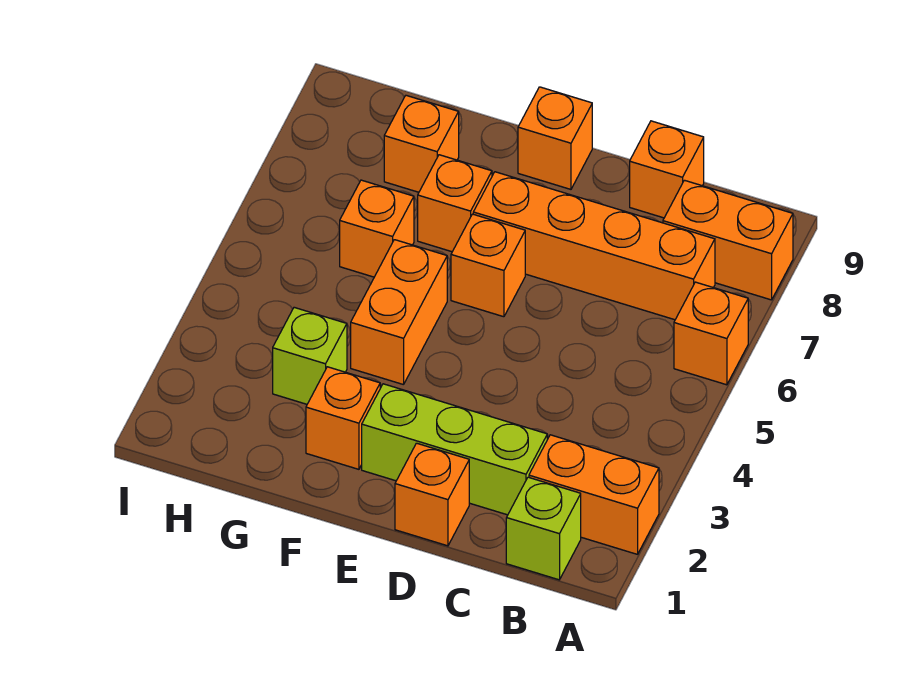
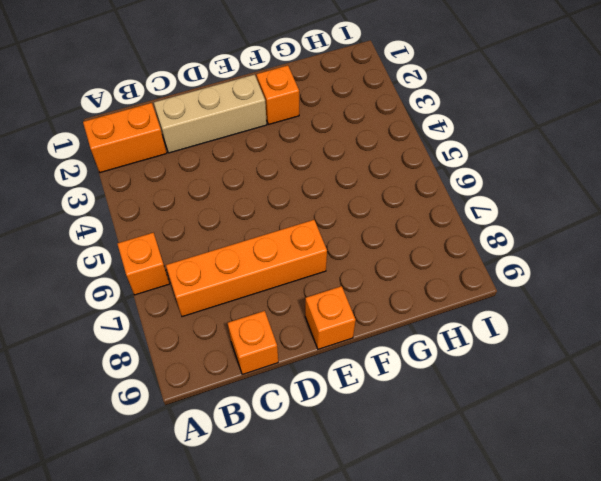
tan 1x3 brick [154,75,267,153] -> lime 1x3 brick [362,384,547,515]
none -> orange 1x2 brick [663,180,793,300]
none -> lime 1x1 brick [506,477,581,580]
none -> orange 1x1 brick [395,443,469,546]

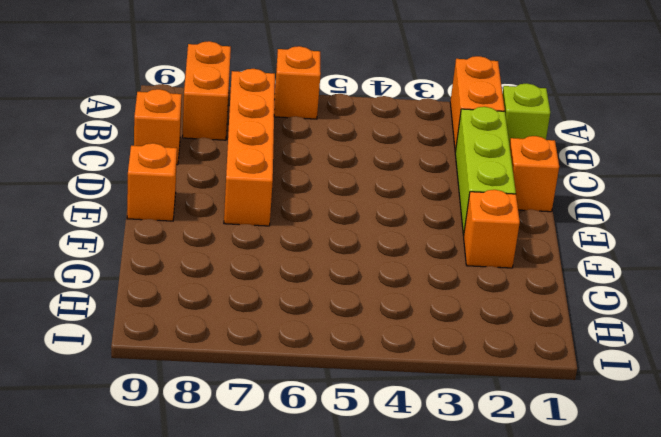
none -> orange 1x1 brick [451,214,525,317]
none -> orange 1x2 brick [351,240,447,385]
none -> orange 1x1 brick [418,155,492,252]

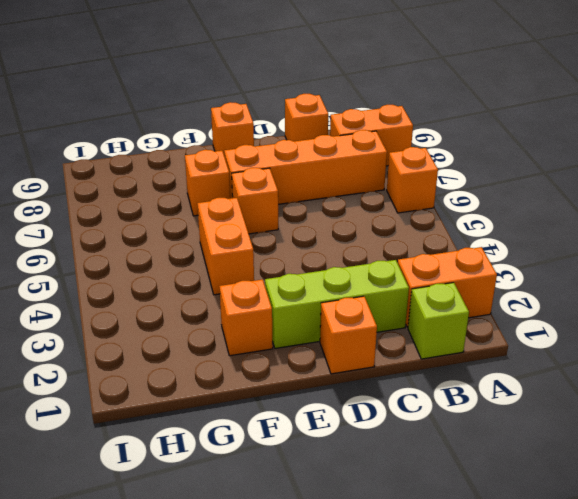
none -> lime 1x1 brick [273,307,347,404]
none -> orange 1x1 brick [340,180,414,277]
none -> orange 1x1 brick [384,95,459,192]

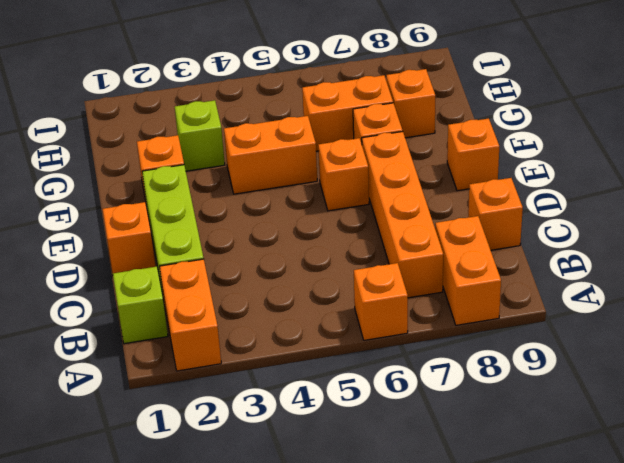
orange 1x2 brick [302,75,393,151] -> orange 1x1 brick [340,180,414,277]

